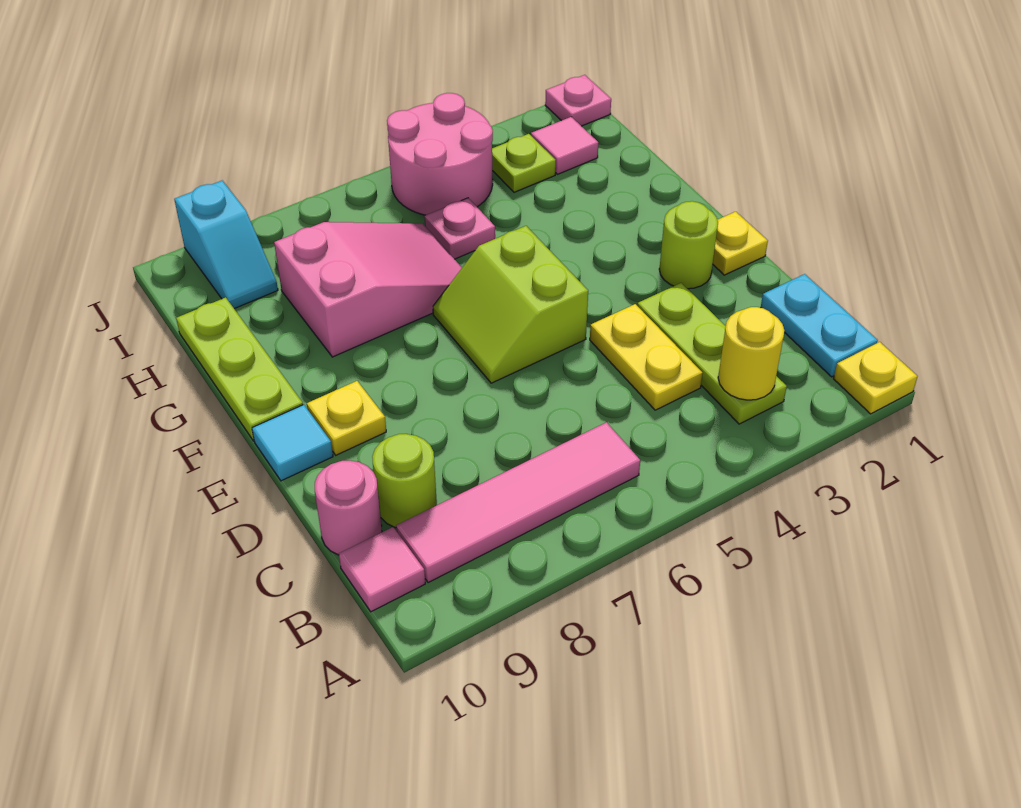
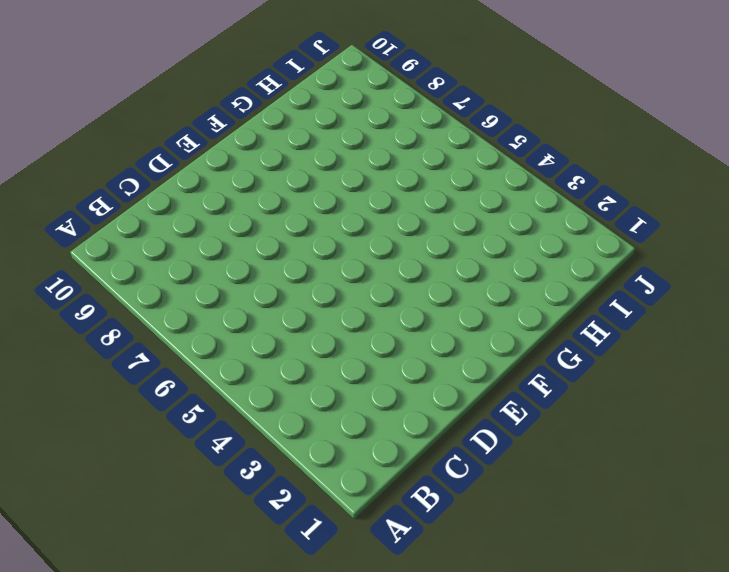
none -> yellow 1x1 plate [834,342,917,414]
none -> cyan 1x2 plate [761,274,878,377]
none -> lime 1x3 plate [637,283,787,424]

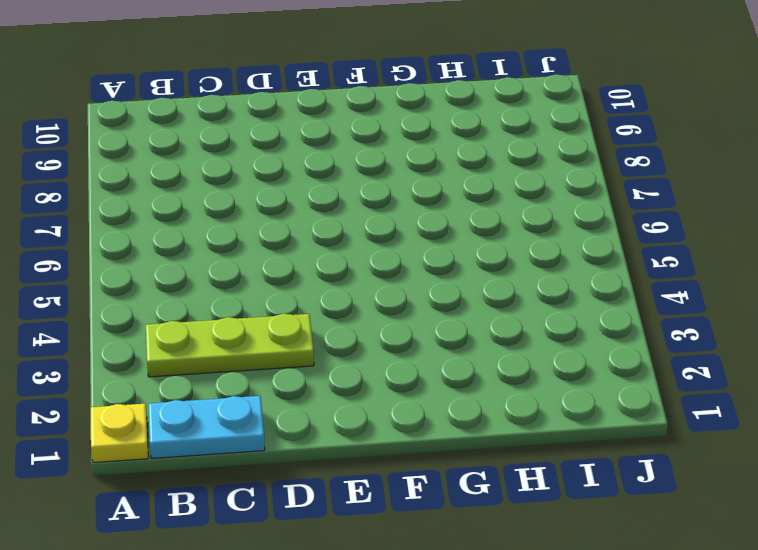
none -> pink 1x4 tile [396,422,640,583]
none -> pink 1x1 tile [339,527,425,612]
none -> yellow 1x2 plate [590,304,703,410]

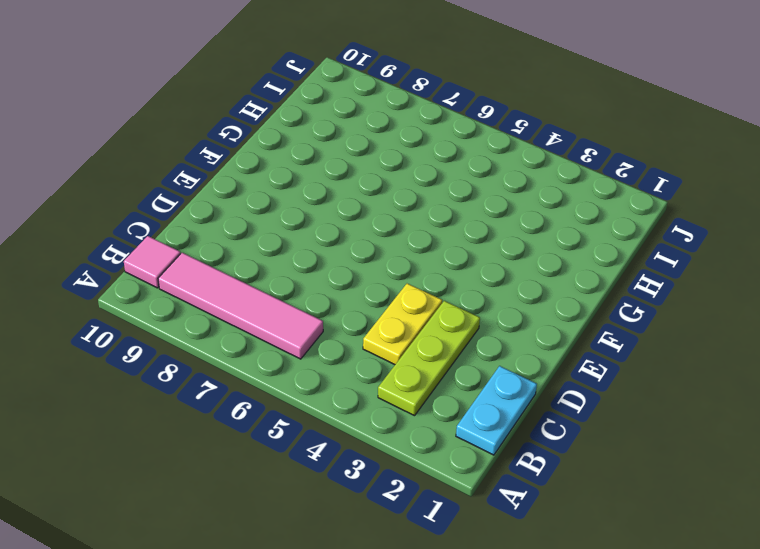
none -> yellow 1x1 plate [834,342,917,414]
none -> lime 1x1 round brick [372,434,437,528]
none -> pink 1x1 round brick [315,461,382,555]

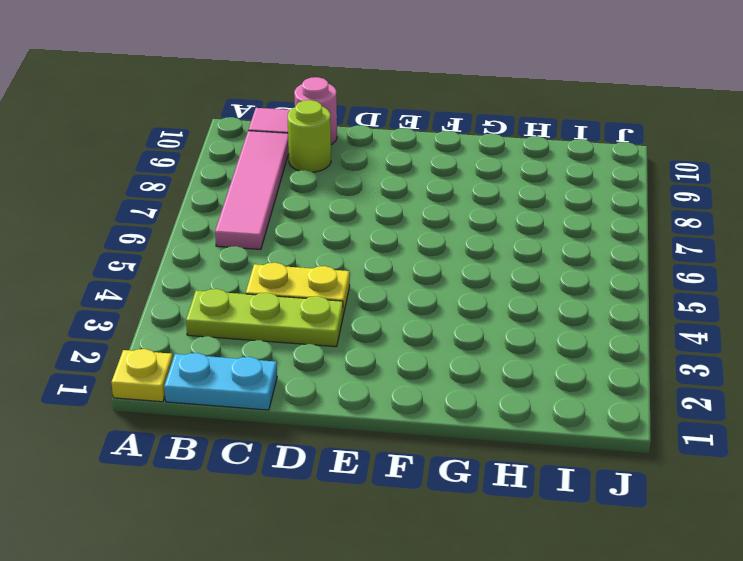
none -> yellow 1x1 plate [713,212,768,275]
none -> lime 1x1 round brick [659,201,718,289]
none -> lime 2x2 slope [433,226,588,383]

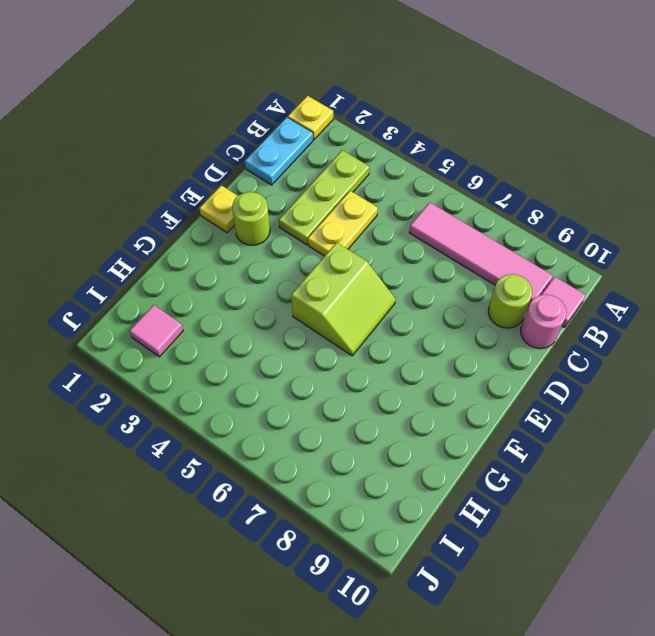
none -> yellow 1x1 plate [307,381,386,455]
none -> cyan 1x1 tile [252,405,333,481]
none -> lime 1x3 plate [176,297,303,441]

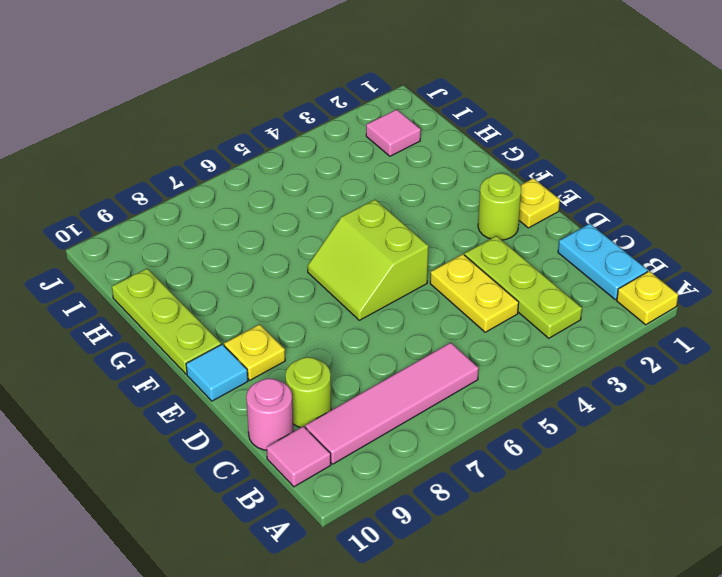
none -> pink 2x3 slope [274,222,462,357]
none -> pink 1x1 plate [424,198,495,259]
none -> lime 1x1 plate [492,134,556,192]

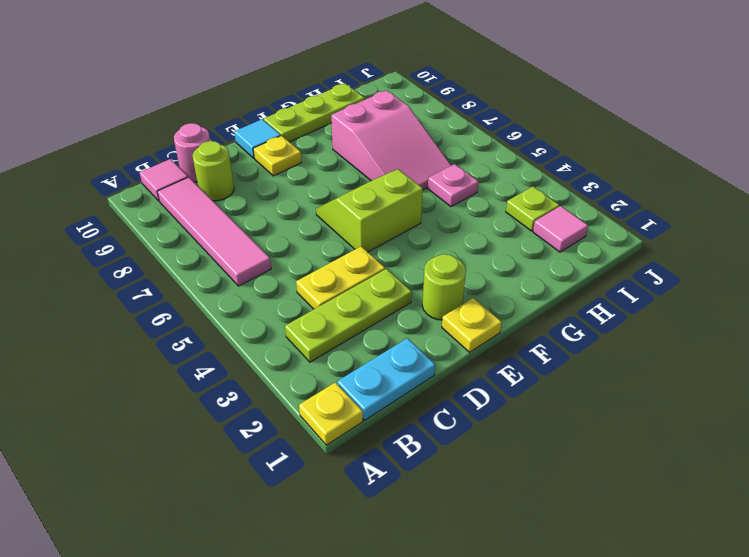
none -> pink 2x2 round brick [387,93,493,215]
none -> cyan 1x2 slope [174,181,278,309]
none -> pink 1x1 plate [545,75,611,126]

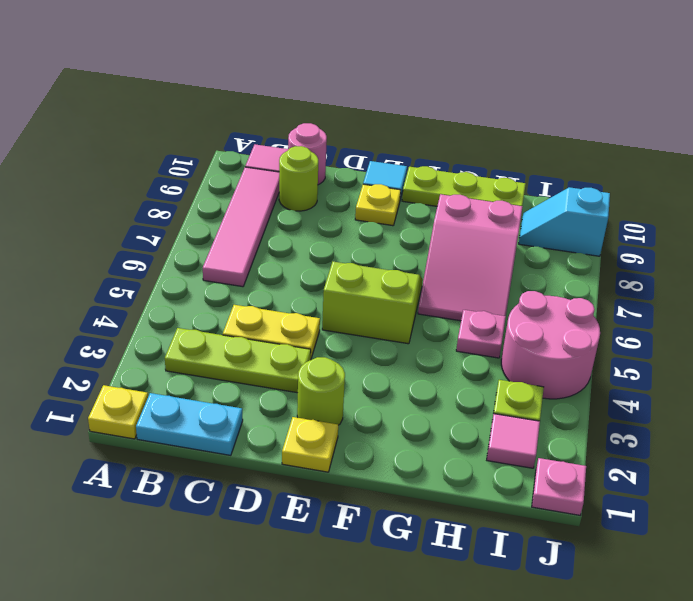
none -> yellow 1x1 round brick [718,307,784,400]

